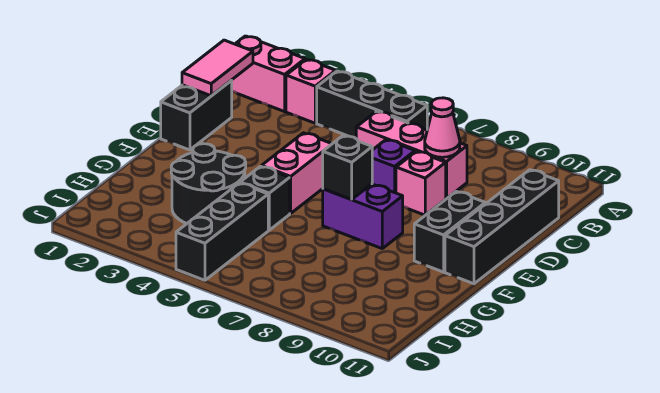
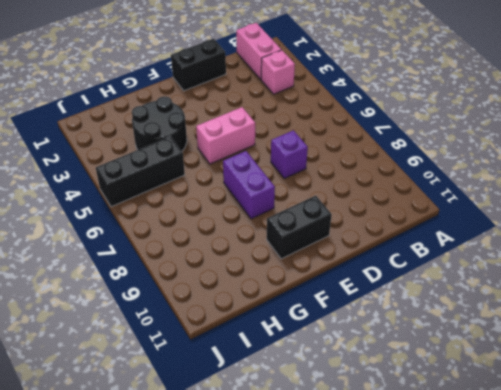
none -> black 1x3 brick [317,71,427,138]
none -> pink 1x3 brick [356,111,467,199]
none -> black 1x4 brick [445,170,559,284]

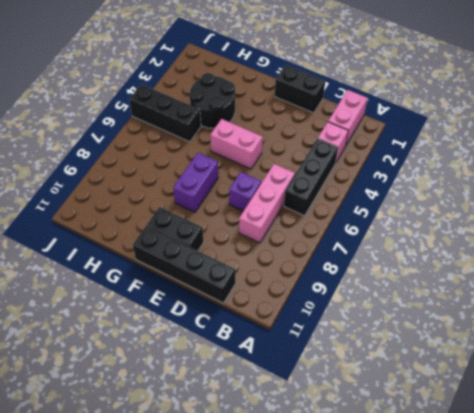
none -> pink 1x1 brick [396,151,446,215]
none -> black 1x1 brick [240,166,290,230]
none -> pink 1x2 tile [182,40,253,96]

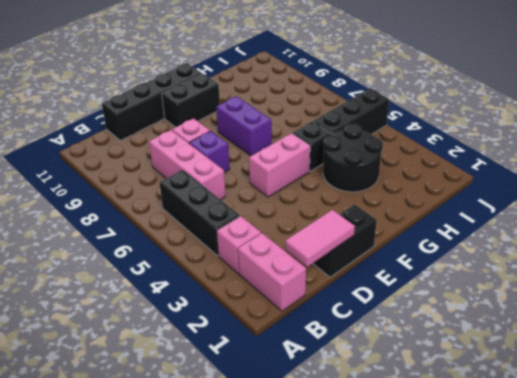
none -> pink 1x1 cone [425,98,460,157]
none -> black 1x1 brick [323,136,372,199]

